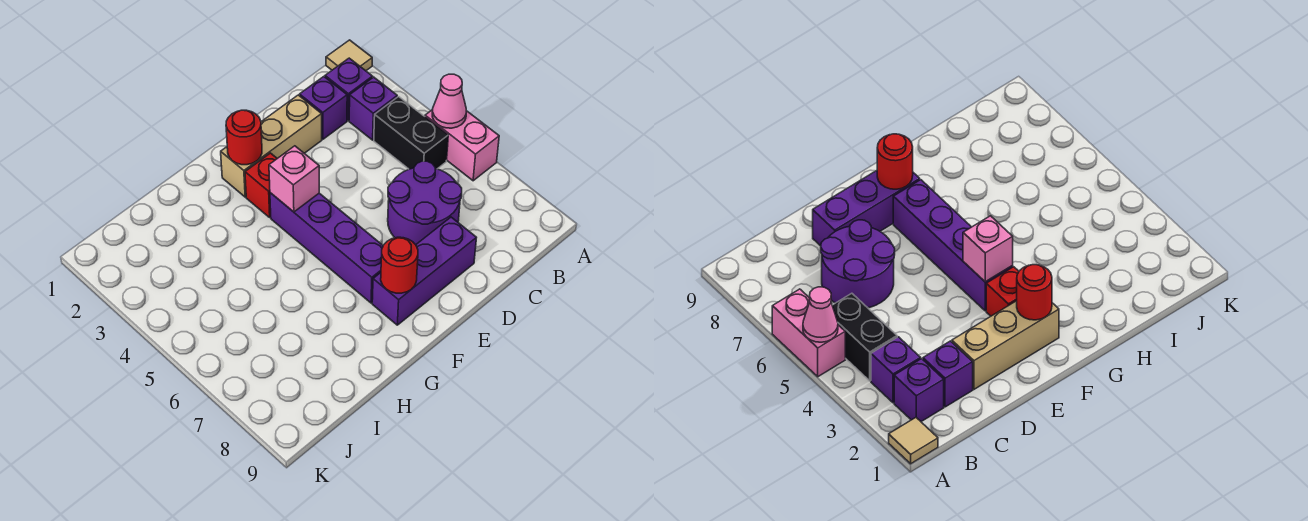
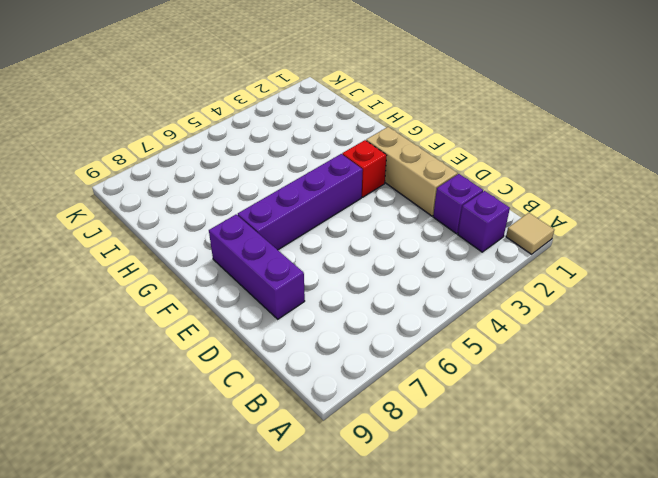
none -> pink 1x2 brick [425,110,499,181]
none -> purple 1x1 brick [349,77,397,140]
none -> black 1x2 brick [374,97,448,169]

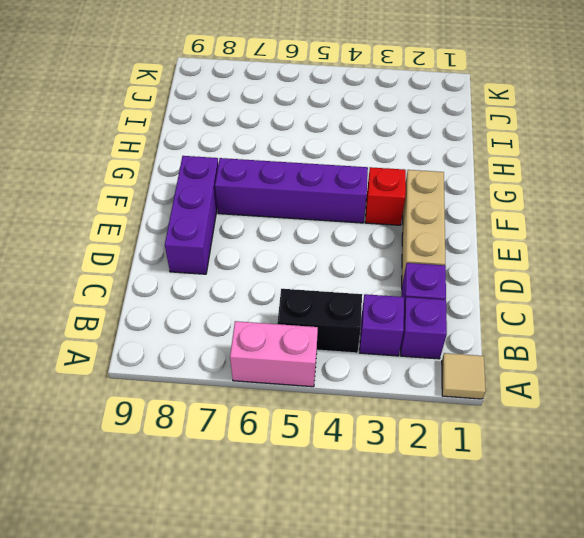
none -> purple 2x2 round brick [388,161,462,245]
none -> pink 1x1 cone [432,74,466,128]
none -> red 1x1 round brick [226,110,262,165]

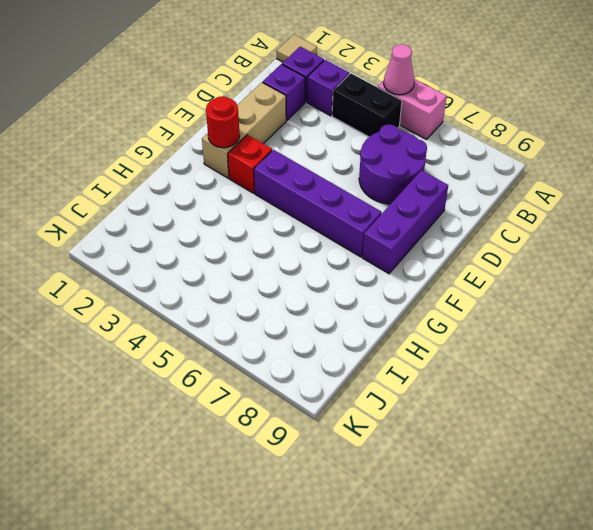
none -> pink 1x1 brick [269,146,319,212]
none -> red 1x1 round brick [381,237,418,293]

